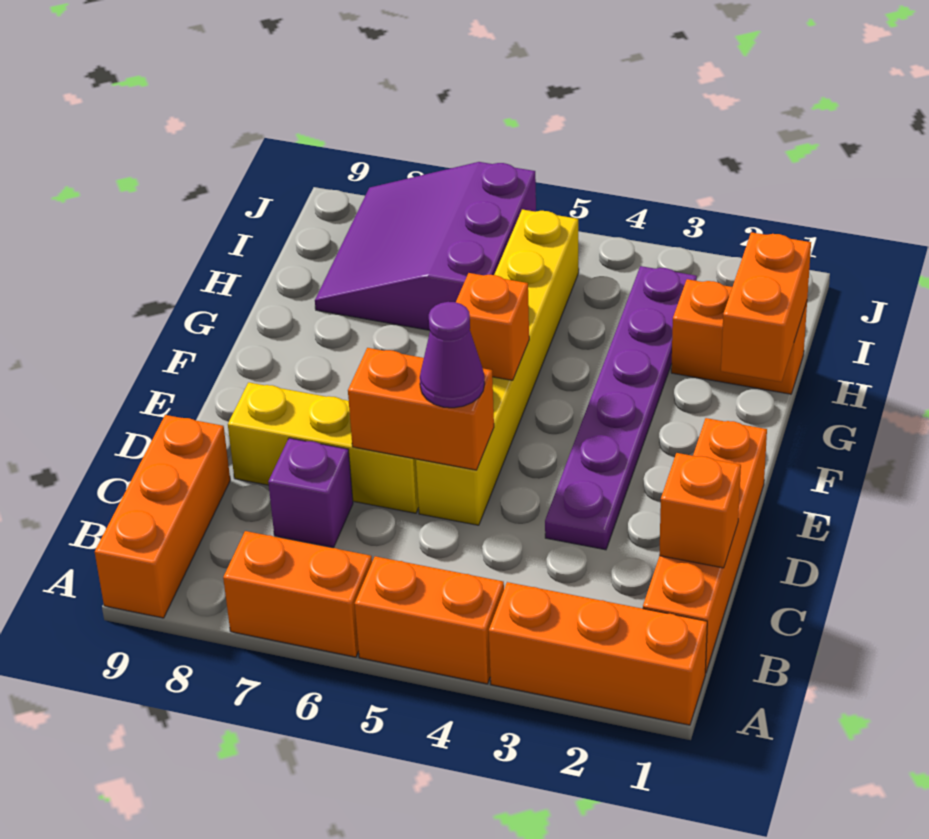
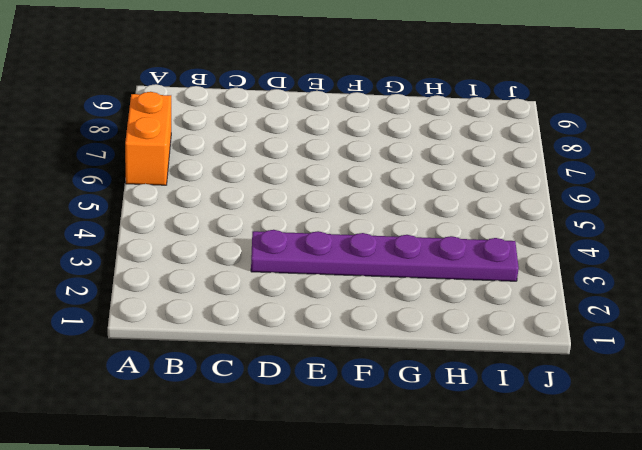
none -> orange 1x3 brick [489,582,707,725]
none -> orange 1x2 brick [355,556,504,684]
none -> orange 1x3 brick [95,415,230,618]

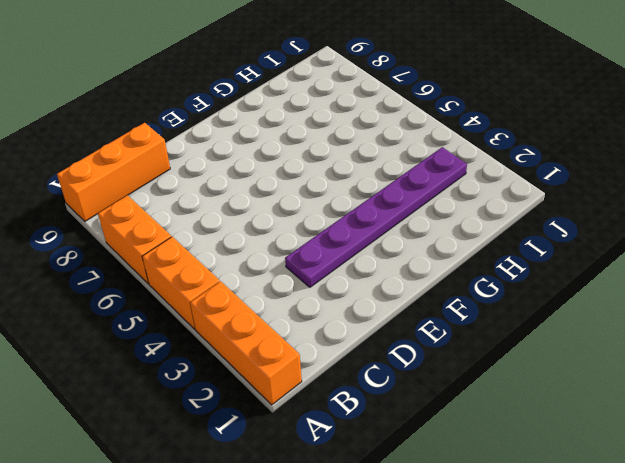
none -> orange 1x4 brick [643,418,767,673]
none -> purple 1x1 brick [268,438,353,548]
none -> yellow 1x6 brick [416,209,579,525]

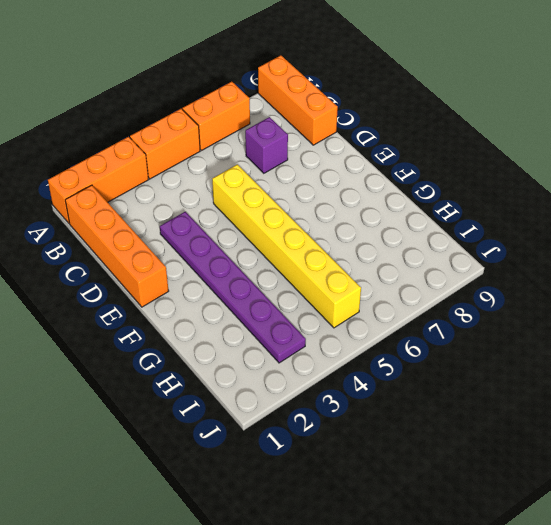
none -> yellow 1x3 brick [228,382,419,513]
none -> orange 1x2 brick [671,279,807,394]
none -> purple 3x3 slope [315,162,536,330]

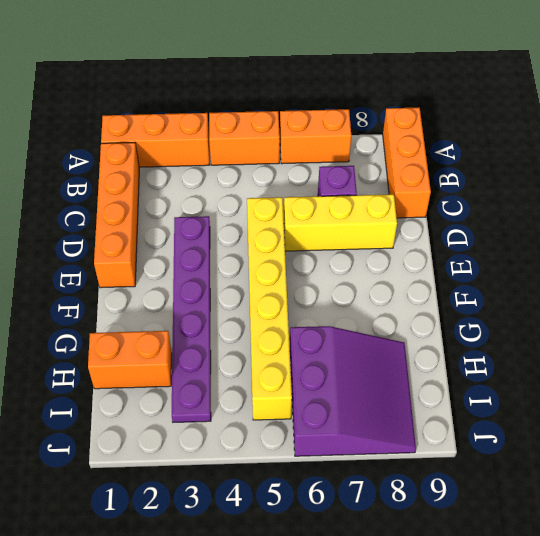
none -> orange 1x1 brick [659,453,741,568]
none -> orange 1x2 brick [348,348,494,470]
none -> orange 1x1 brick [456,273,529,380]

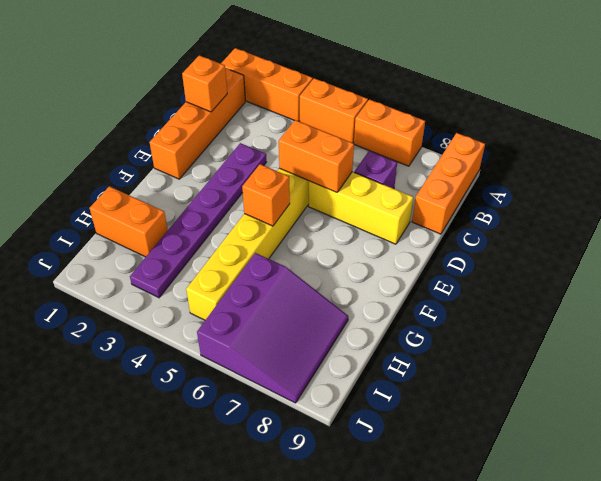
none -> orange 1x2 brick [721,232,811,382]
none -> purple 1x1 cone [420,302,485,408]

